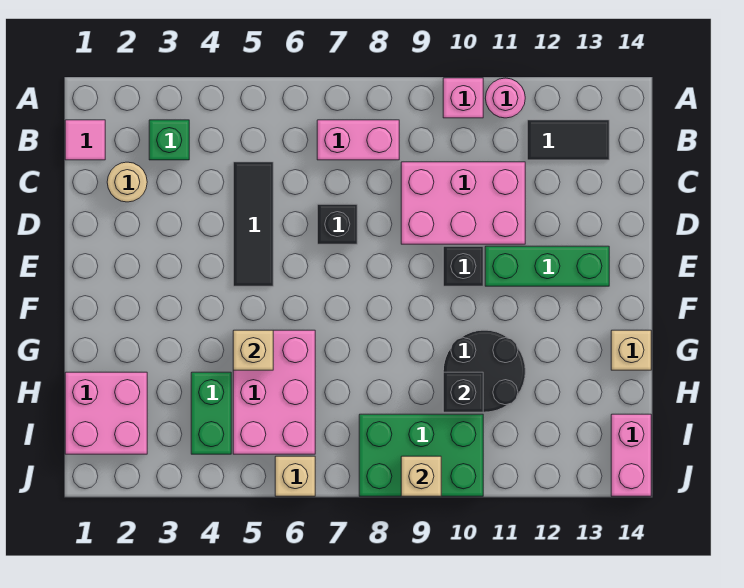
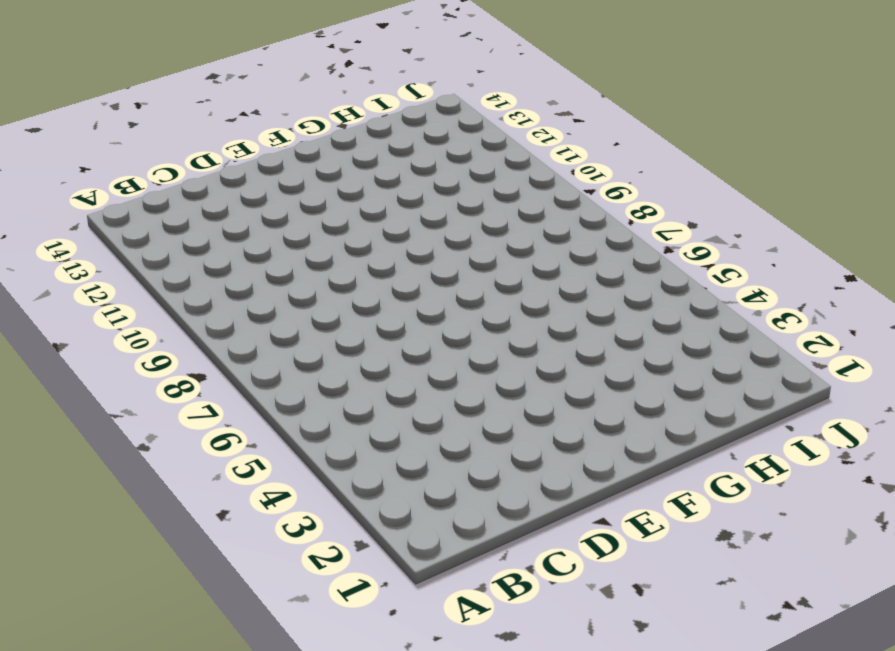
none -> pink 1x1 brick [443,78,483,118]
none -> pink 1x1 round brick [485,78,525,118]
none -> pink 1x1 tile [65,120,105,160]

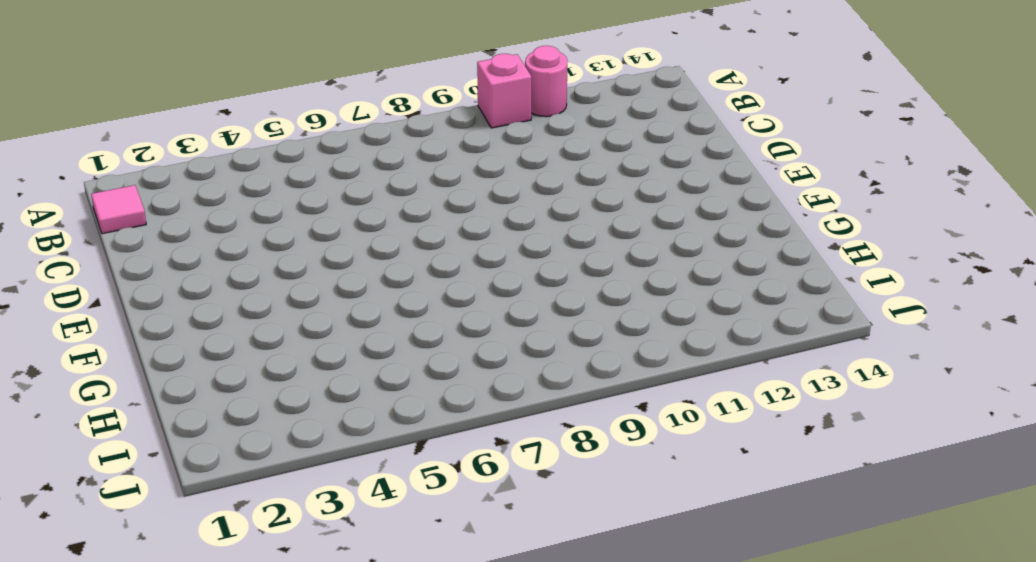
none -> green 1x1 brick [149,120,189,160]
none -> pink 1x2 brick [317,120,399,160]
none -> black 1x2 tile [527,120,609,160]

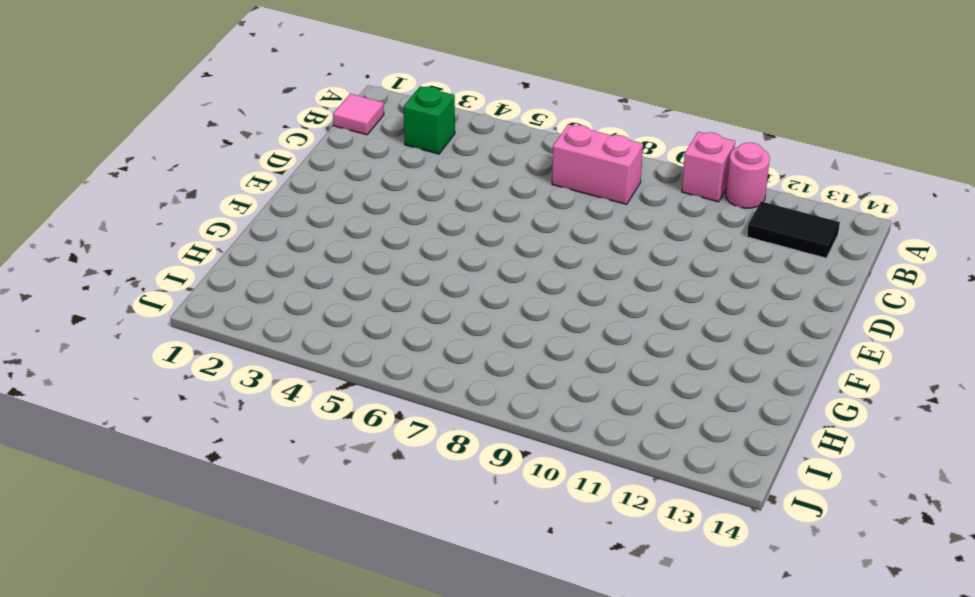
none -> tan 1x1 round brick [107,162,147,202]
none -> black 1x3 tile [233,162,273,286]
none -> pink 2x3 brick [401,162,525,244]

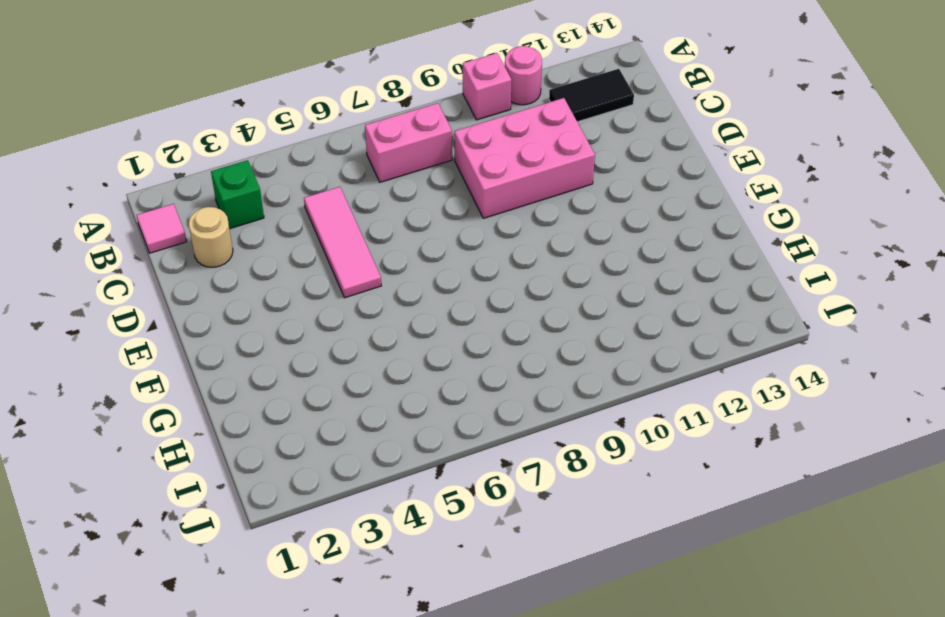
pink 1x3 tile [304,187,381,298] -> black 1x3 tile [233,162,273,286]
none -> black 1x1 brick [317,204,357,244]
none -> black 1x1 brick [443,246,483,286]
none -> green 1x3 brick [485,246,609,286]

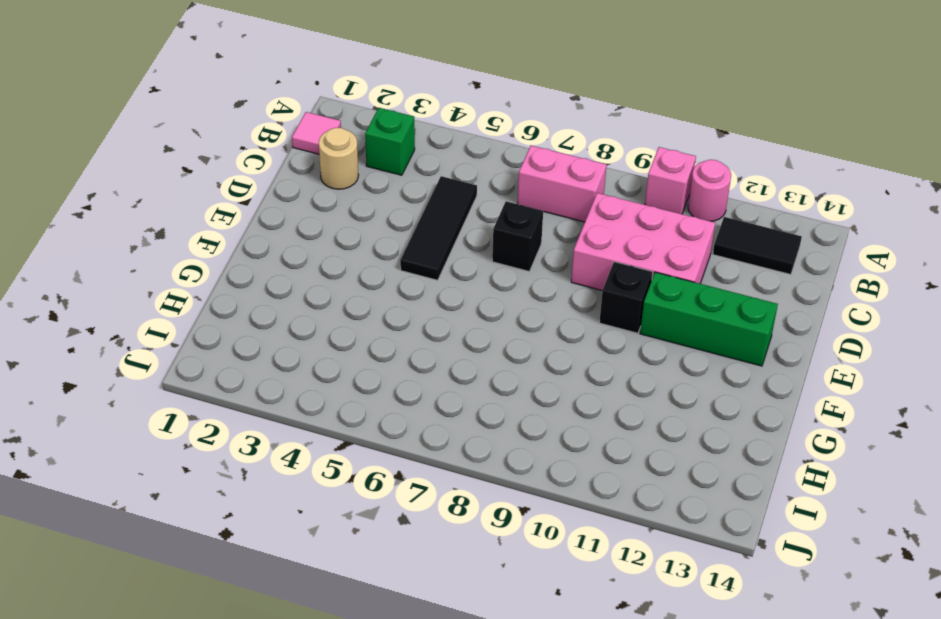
none -> pink 2x3 brick [233,330,315,454]
none -> black 2x2 round brick [443,330,525,412]
none -> tan 1x1 brick [611,330,651,370]

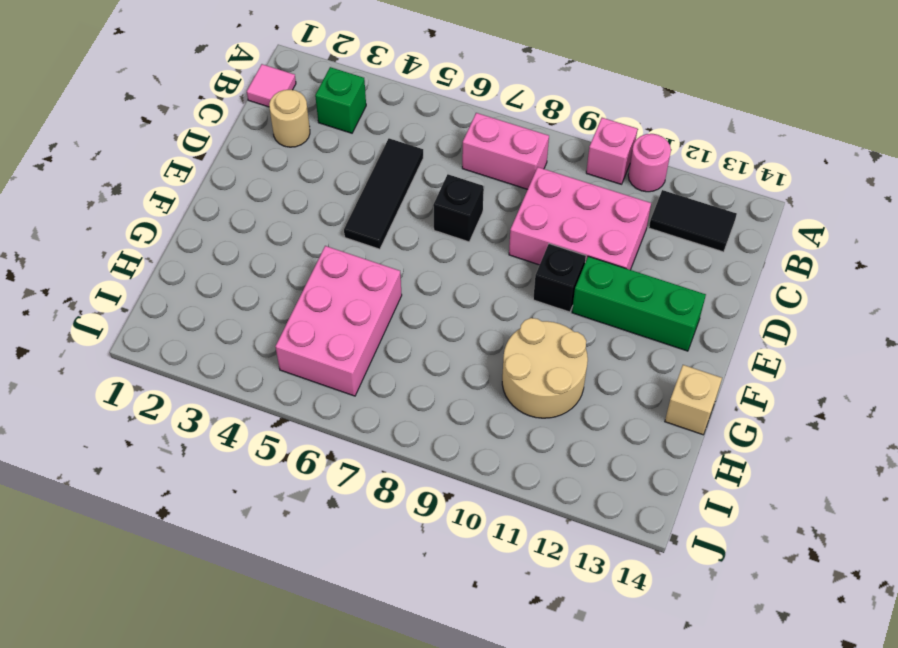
tan 2x2 round brick [502,318,588,418] -> black 2x2 round brick [443,330,525,412]
none -> pink 2x2 brick [65,372,147,454]
none -> green 1x2 brick [191,372,231,454]
none -> green 2x3 brick [359,414,483,496]

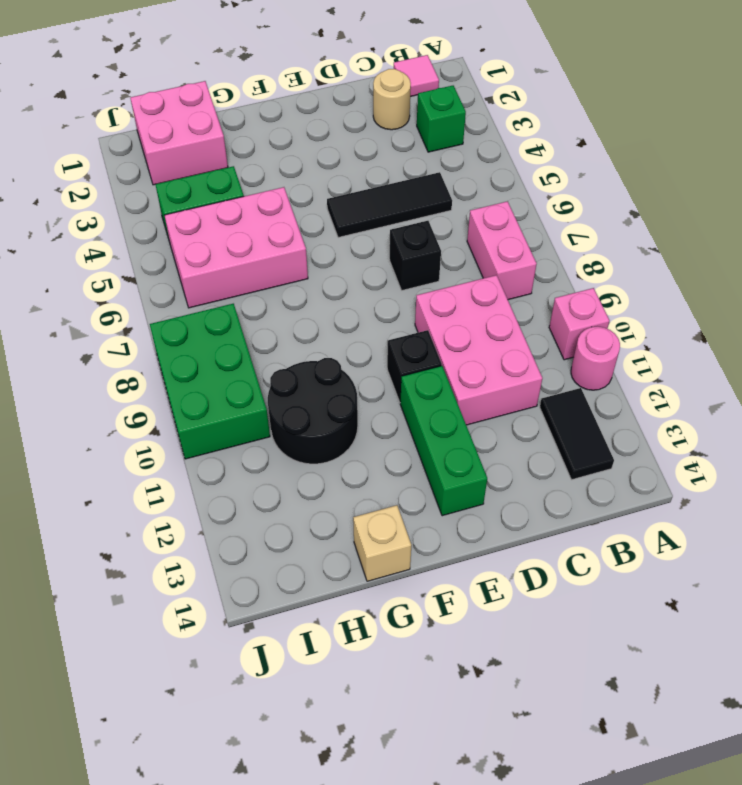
none -> pink 1x2 brick [611,414,651,496]
none -> tan 1x1 brick [275,456,315,496]
none -> tan 1x1 brick [233,330,273,370]

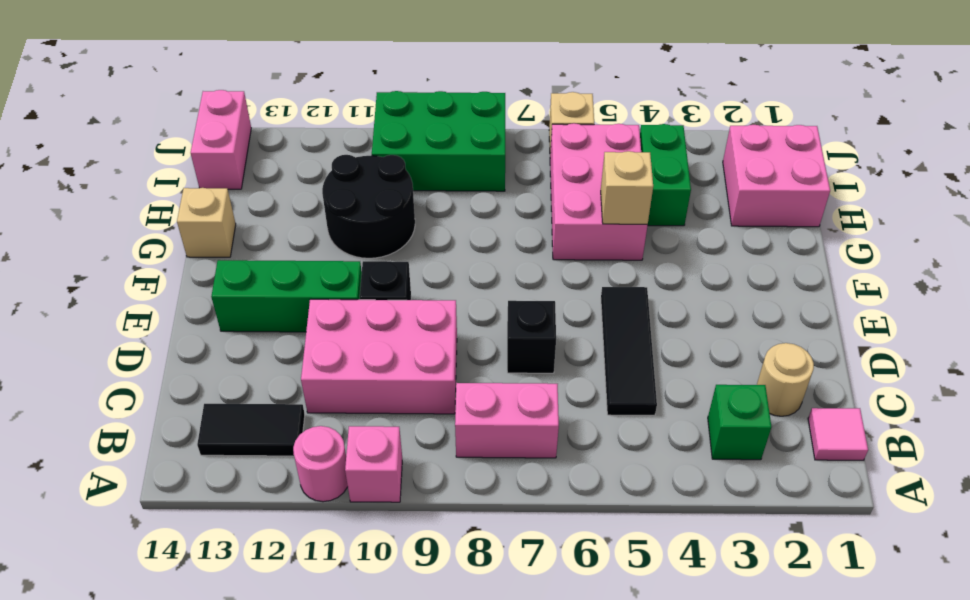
none -> black 1x1 brick [443,372,483,412]
none -> tan 1x1 brick [401,456,441,496]

